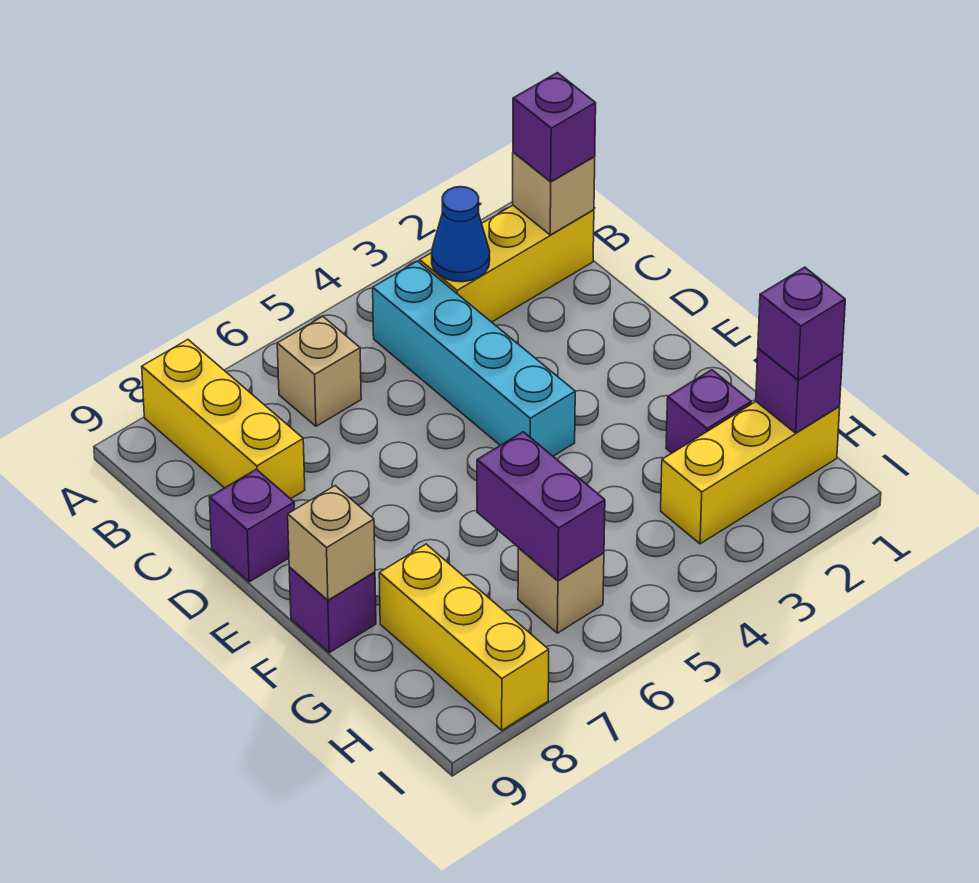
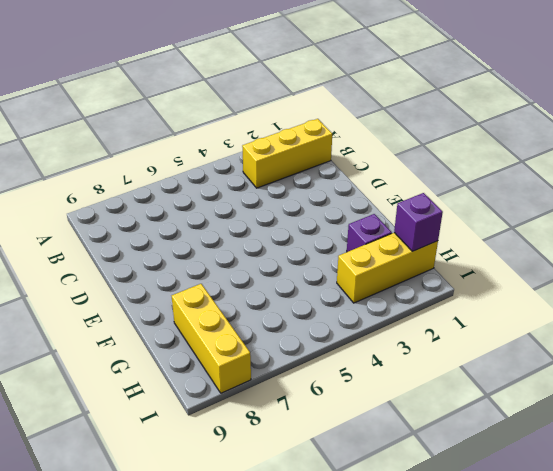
none -> yellow 1x3 brick [142,340,305,499]
none -> cyan 1x4 brick [373,261,575,456]
none -> tan 1x1 brick [277,317,361,426]

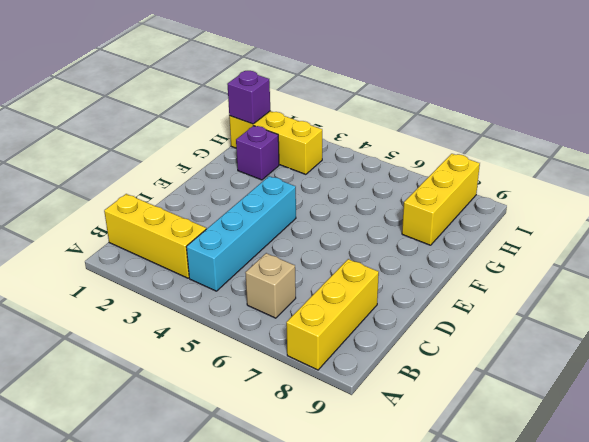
none -> purple 1x1 brick [209,469,294,582]
none -> purple 1x1 brick [289,567,376,653]
none -> tan 1x1 brick [518,548,604,633]

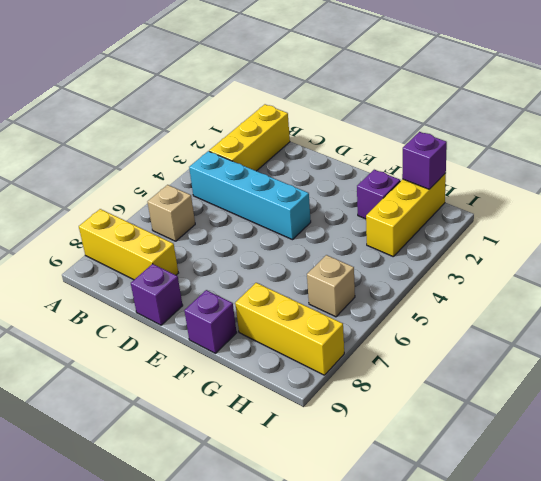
none -> tan 1x1 brick [513,152,595,235]
none -> blue 1x1 cone [432,187,490,282]
none -> tan 1x1 brick [288,486,375,600]

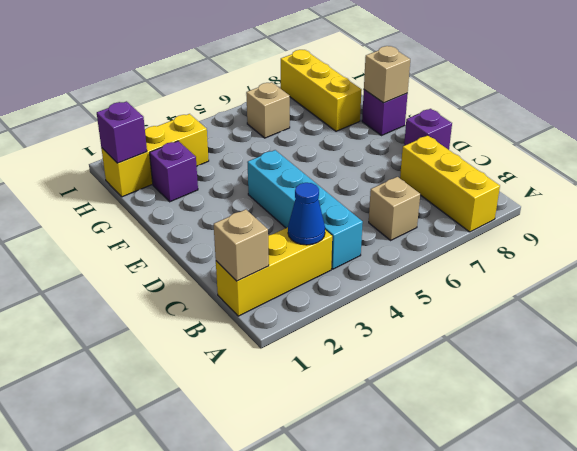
none -> purple 1x2 brick [477,432,605,581]
none -> purple 1x1 brick [513,73,596,182]
none -> purple 1x1 brick [758,267,845,380]

